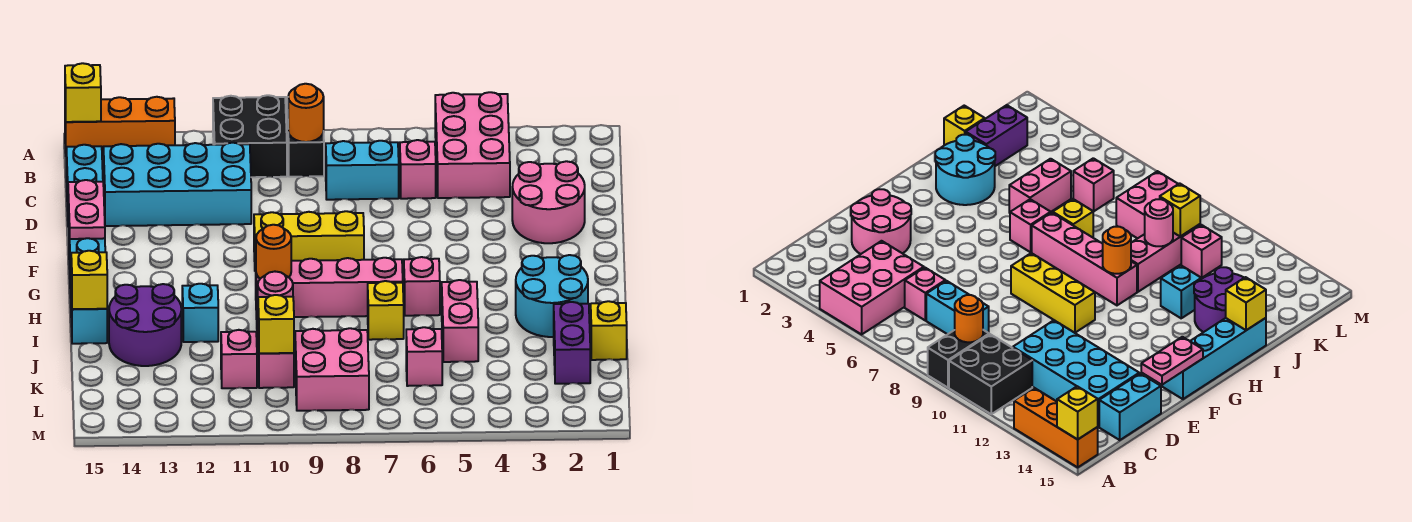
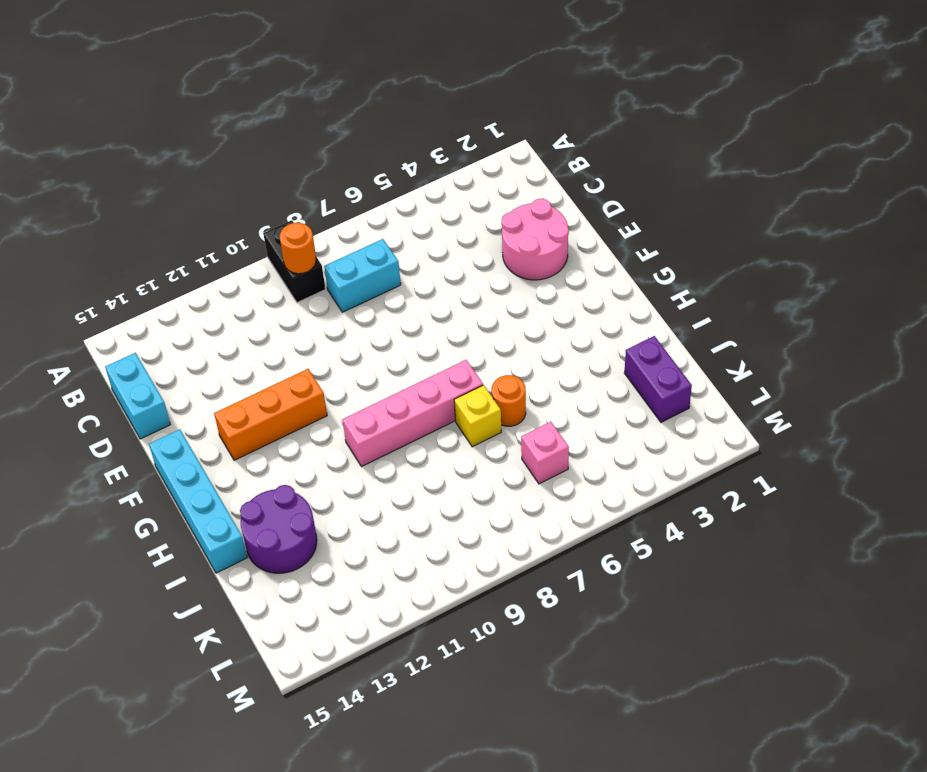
orange 1x3 brick [214,369,327,460] -> orange 1x3 brick moved to [65,97,175,156]
orange 1x1 round brick [492,375,526,426] -> orange 1x1 round brick moved to [256,225,291,279]
none -> pink 2x3 brick [435,92,510,198]
none -> black 2x2 brick [213,95,287,177]
none -> pink 1x1 brick [400,140,436,199]
none -> cyan 2x4 brick [104,143,251,226]

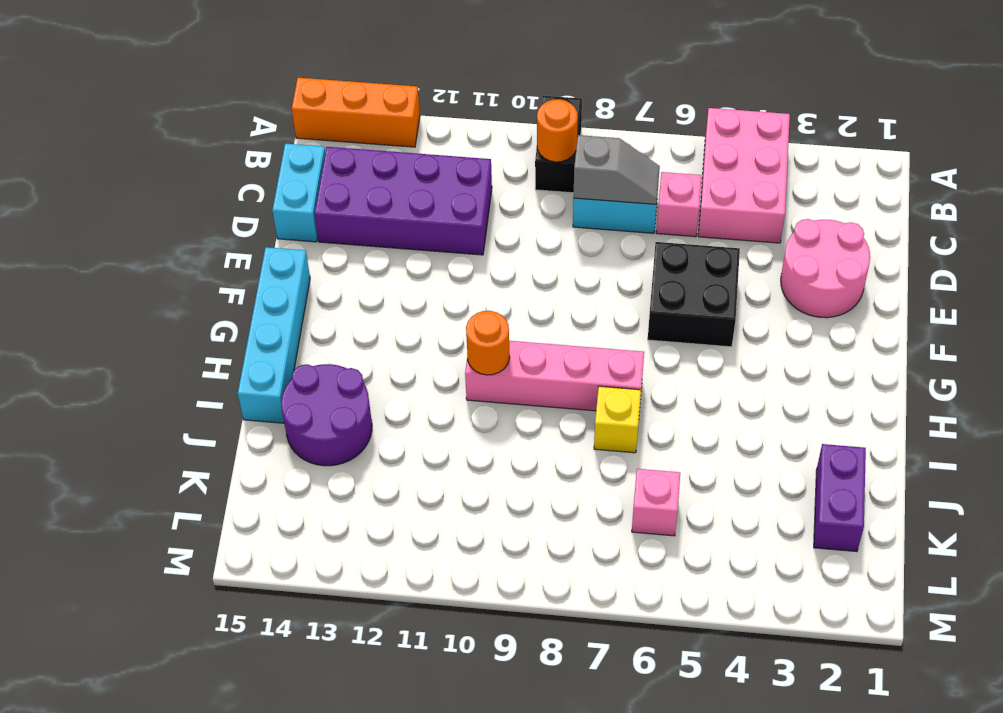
grey 1x2 slope [574,135,660,204] -> none
purple 2x4 brick [315,147,492,255] -> cyan 2x4 brick [104,143,251,226]
black 2x2 brick [648,242,740,347] -> black 2x2 brick moved to [213,95,287,177]
none -> yellow 1x3 brick [254,211,364,271]
none -> cyan 2x2 round brick [516,255,588,337]
none -> pink 1x1 brick [404,257,440,316]
none -> pink 1x2 brick [442,280,478,362]

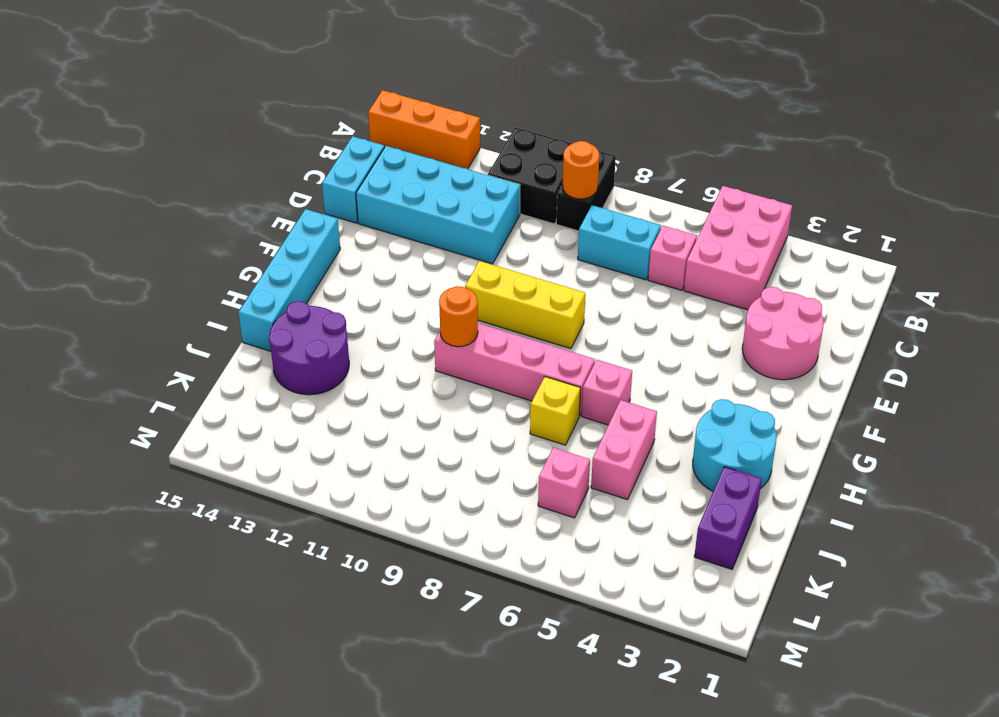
none -> pink 1x3 brick [256,285,294,388]
none -> cyan 1x1 brick [182,284,218,342]
none -> yellow 1x1 brick [591,301,627,360]
none -> pink 2x2 brick [295,328,369,411]

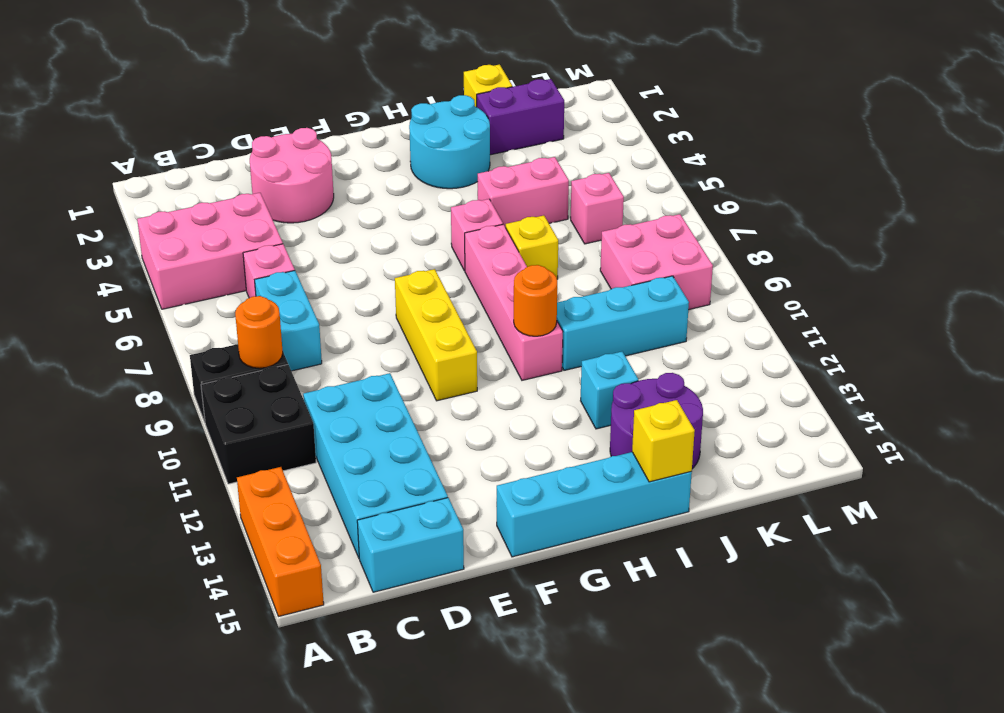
cyan 1x3 brick [557,276,689,370] -> pink 1x3 brick [256,285,294,388]
none -> pink 1x1 brick [221,330,257,388]
none -> yellow 1x1 brick [65,63,101,122]
none -> pink 1x2 plate [68,180,105,239]
none -> pink 1x1 round brick [258,272,293,297]

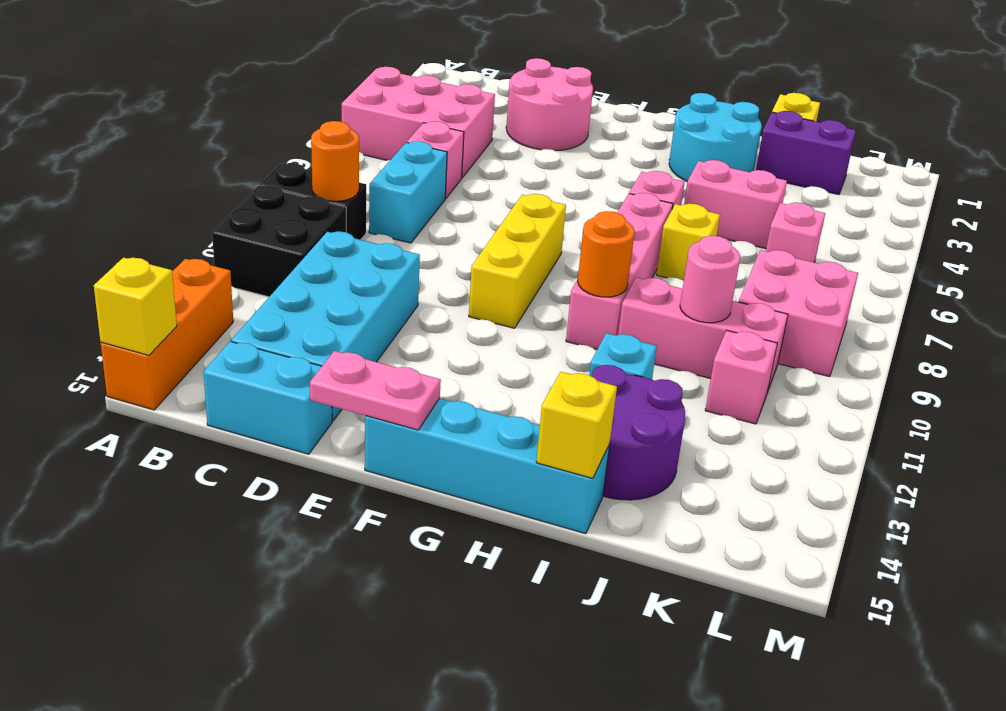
none -> yellow 1x1 brick [258,295,294,353]

